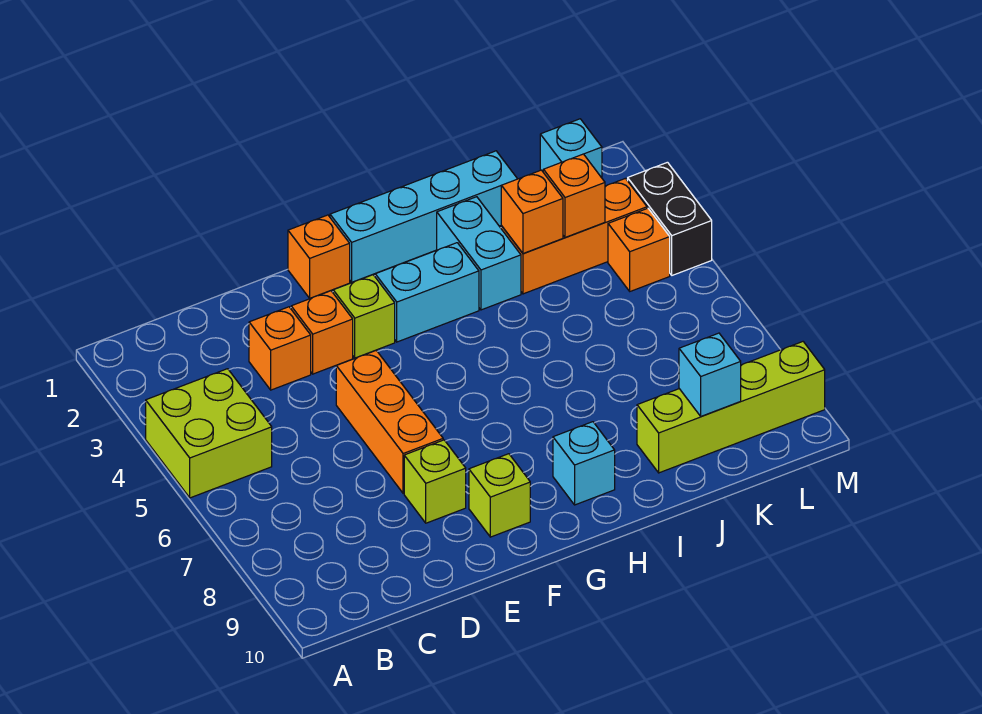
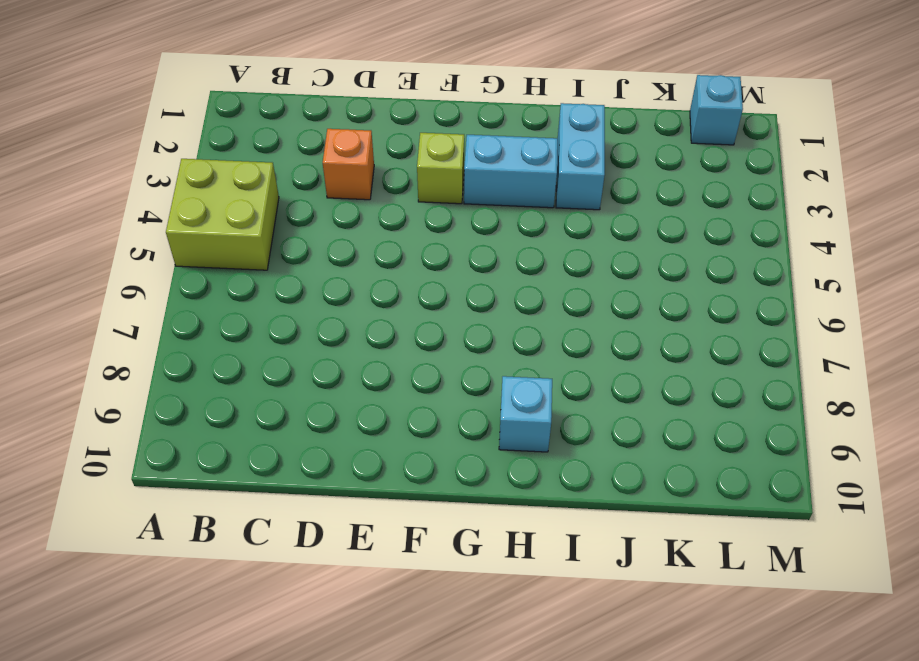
none -> orange 1x1 brick [291,291,353,374]
none -> orange 1x3 brick [336,350,443,493]
none -> lime 1x1 brick [404,440,466,523]

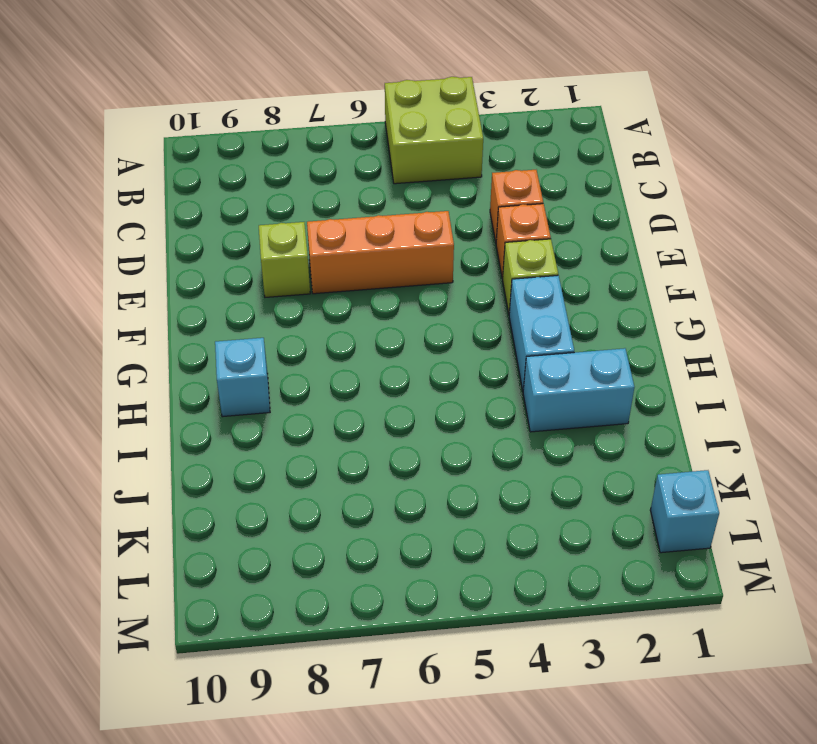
none -> orange 1x1 brick [288,215,350,298]
none -> lime 1x1 brick [469,454,530,537]
none -> cyan 1x4 brick [330,151,517,282]

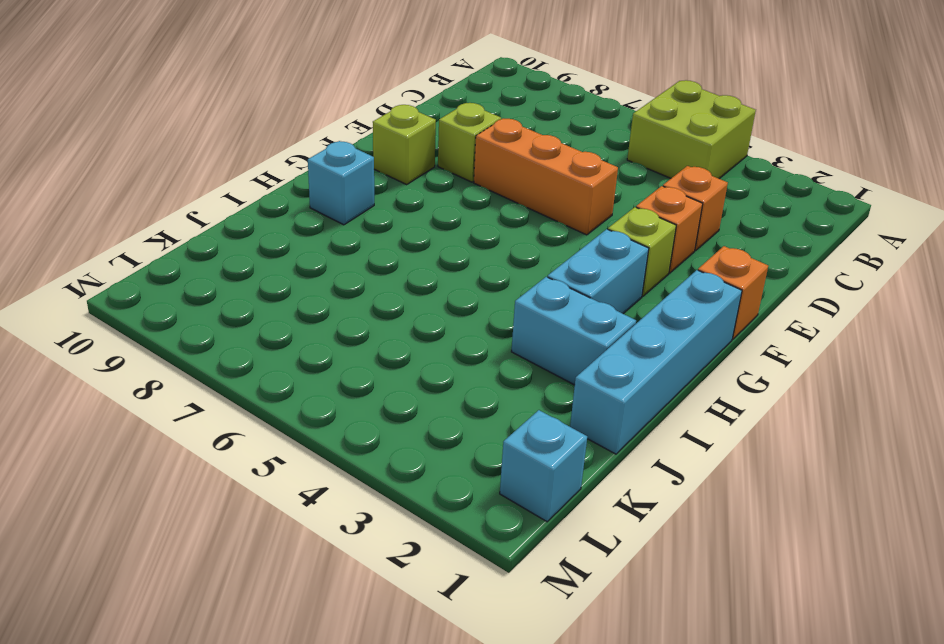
none -> orange 1x3 brick [501,178,647,294]
none -> lime 1x4 brick [637,342,825,473]
none -> orange 1x1 brick [608,208,670,291]

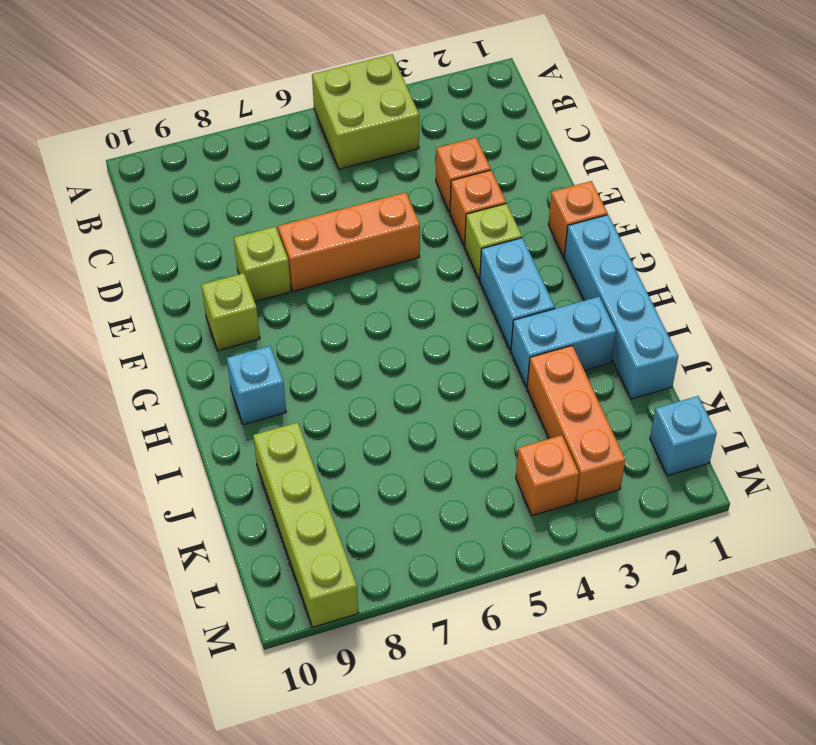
none -> black 1x2 brick [628,162,712,275]
none -> orange 1x1 brick [501,170,563,253]
none -> orange 1x1 brick [543,154,605,237]

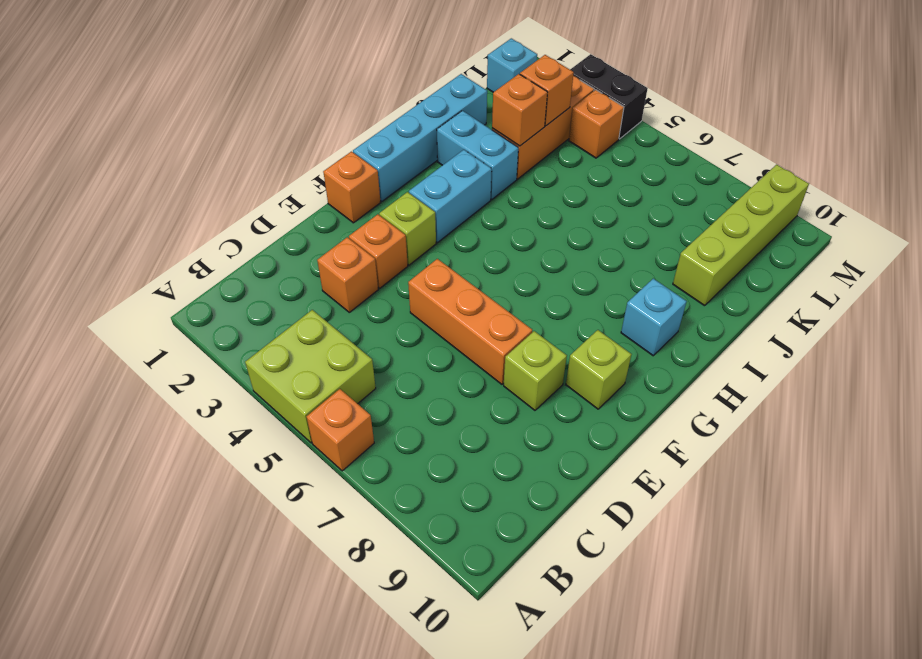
orange 1x1 brick [307,389,374,471] -> none
none -> cyan 1x1 brick [679,333,741,416]

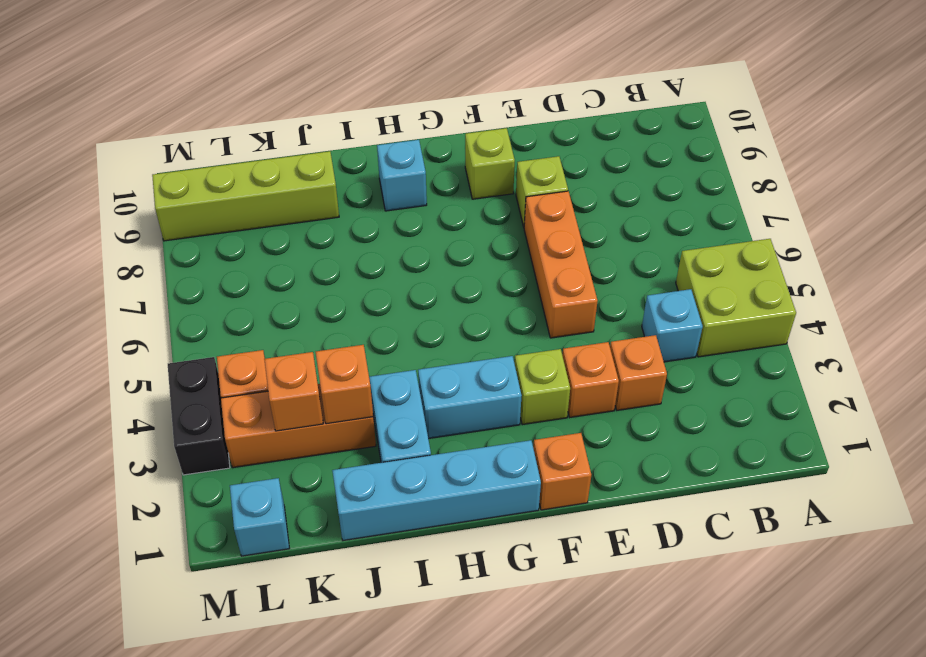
cyan 1x1 brick [642,289,703,362] -> cyan 1x1 brick moved to [679,333,741,416]

